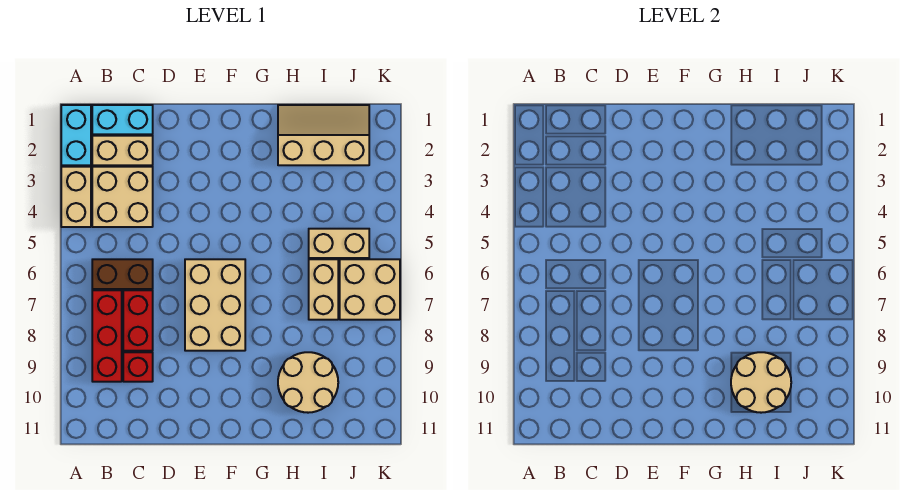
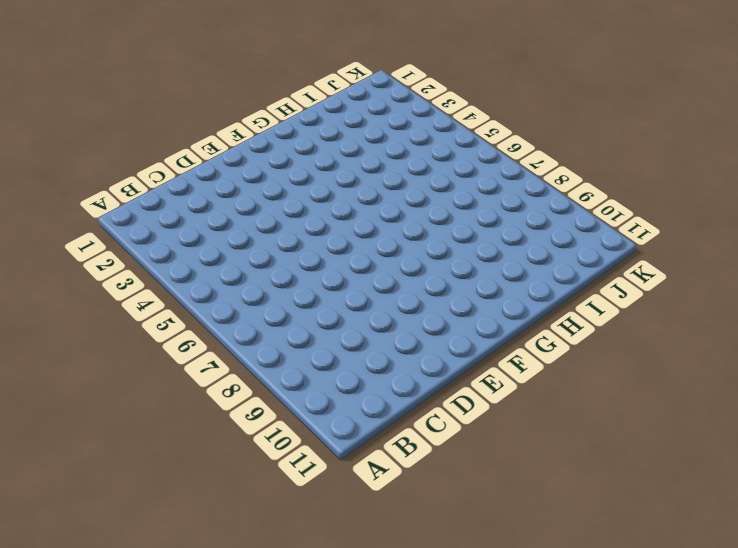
none -> cyan 1x2 brick [61,105,91,165]
none -> tan 1x2 brick [61,167,91,227]
none -> cyan 1x2 brick [92,105,153,134]

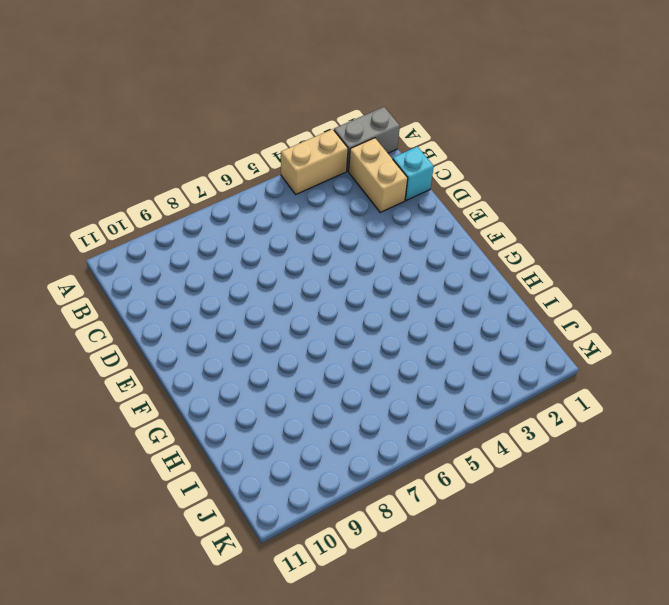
grey 1x2 brick [334,107,400,171] -> cyan 1x2 brick [61,105,91,165]
cyan 1x1 brick [393,147,434,201] -> cyan 1x2 brick [92,105,153,134]
none -> tan 2x2 brick [92,167,153,227]
none -> brown 1x2 brick [92,259,153,289]
none -> red 1x3 brick [92,290,122,382]

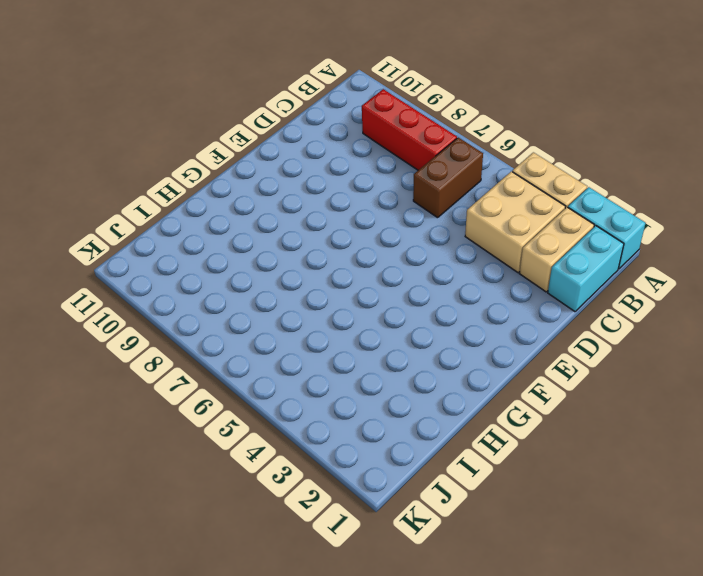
none -> red 1x2 brick [123,290,153,351]
none -> red 1x1 brick [123,352,153,382]
none -> tan 2x3 brick [185,259,245,351]

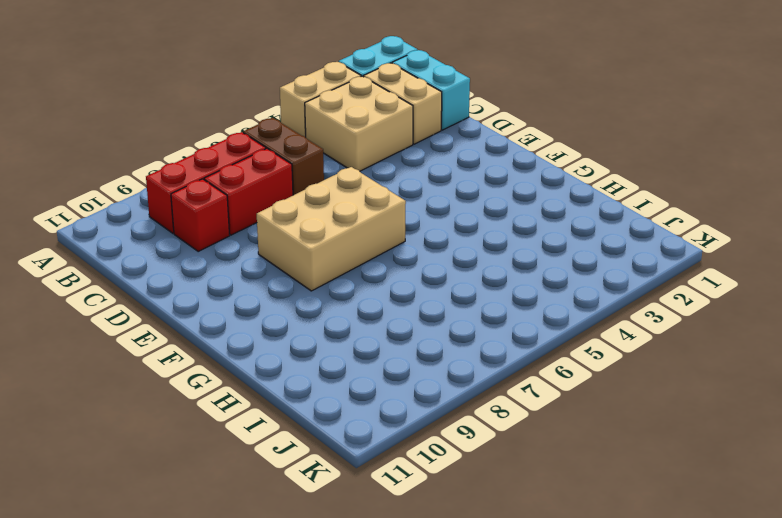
none -> tan 2x3 slope [278,105,369,165]
none -> tan 2x2 round brick [278,352,338,413]
none -> tan 1x2 brick [309,229,369,258]

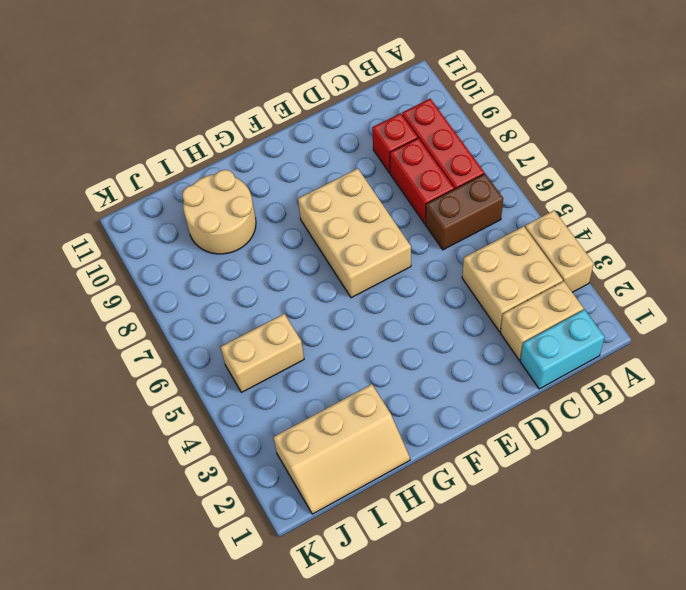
none -> cyan 1x2 brick [61,105,91,165]
none -> tan 1x2 brick [309,259,338,320]
none -> tan 2x2 brick [340,259,400,320]

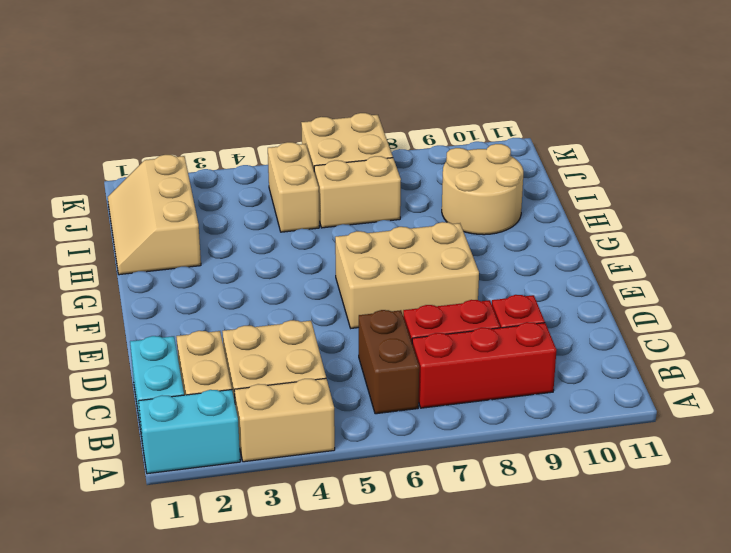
none -> tan 2x2 round brick [731,352,791,413]

